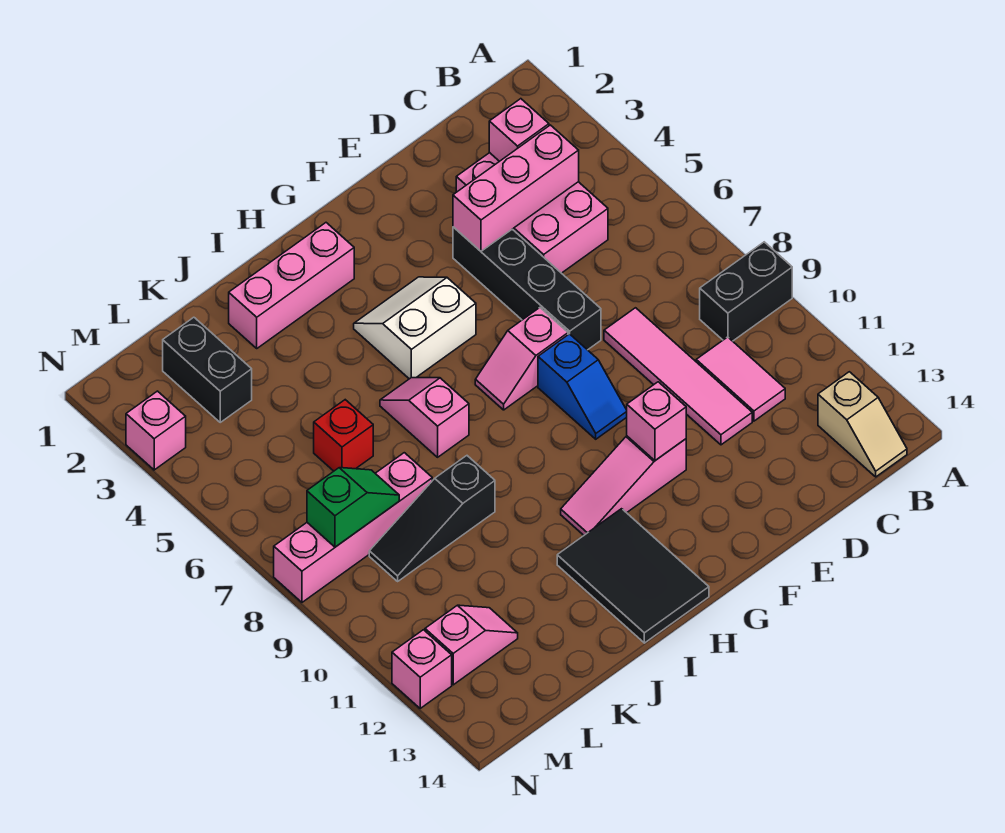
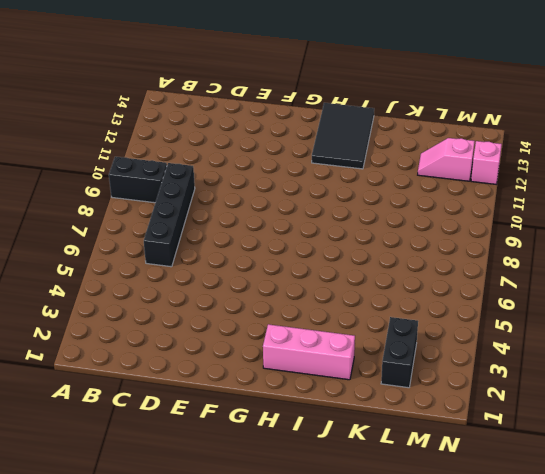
black 1x4 brick [144,163,195,267] -> black 1x4 brick moved to [453,227,601,350]
none -> tan 1x2 slope [818,372,907,477]
none -> pink 2x3 brick [456,153,608,273]
none -> pink 1x2 tile [696,337,785,421]

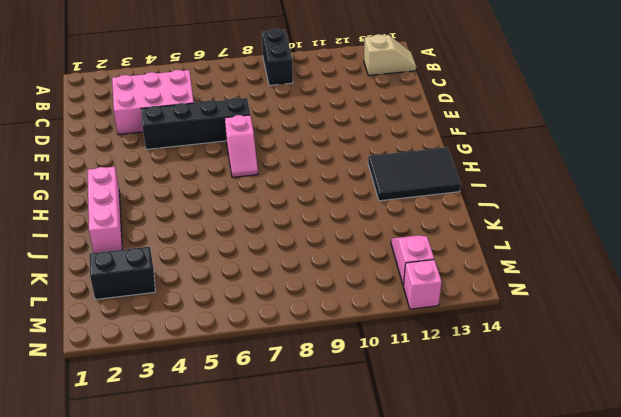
none -> pink 1x2 tile [696,337,785,421]
none -> pink 1x4 tile [604,308,752,445]
none -> blue 1x2 slope [538,334,627,439]

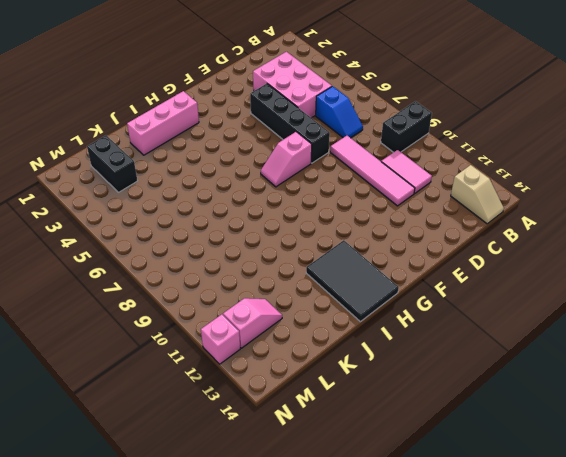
blue 1x2 slope [316,86,363,138] -> blue 1x2 slope moved to [538,334,627,439]
none -> pink 1x3 slope [561,436,686,535]
none -> white 2x2 slope [354,277,476,379]
none -> pink 1x2 slope [380,378,469,457]

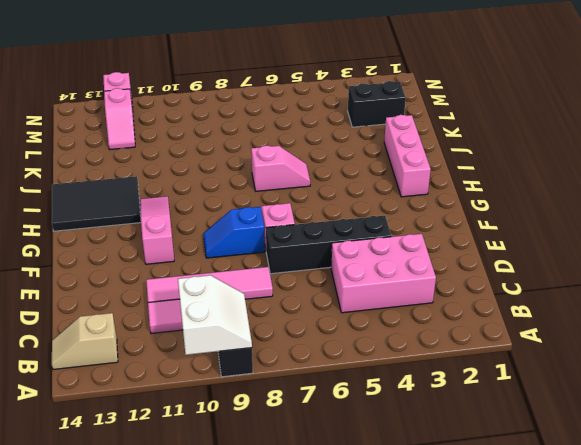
white 2x2 slope [178,275,252,355] -> white 2x2 slope moved to [354,277,476,379]
none -> black 1x3 slope [369,456,495,581]
none -> red 1x1 brick [314,400,373,471]
none -> pink 1x4 brick [274,453,432,602]

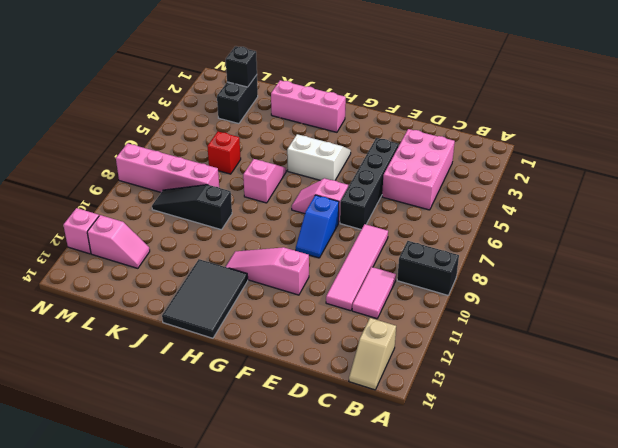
black 1x1 brick [226,46,257,87] -> none
none -> pink 1x1 brick [126,391,186,470]
none -> pink 1x1 brick [489,99,549,161]
none -> pink 1x3 brick [453,125,579,251]

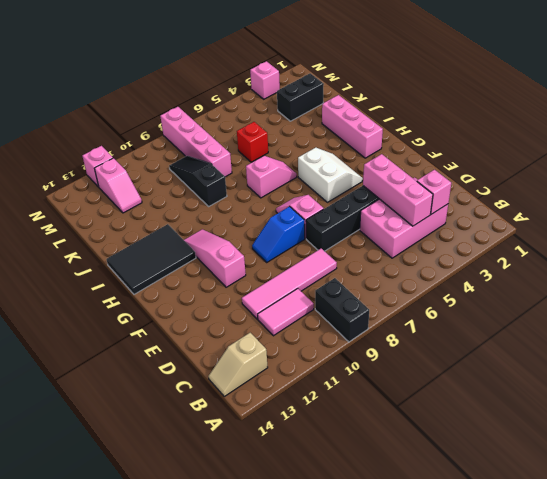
none -> pink 1x1 brick [627,382,686,461]
none -> green 1x2 slope [307,468,399,547]

